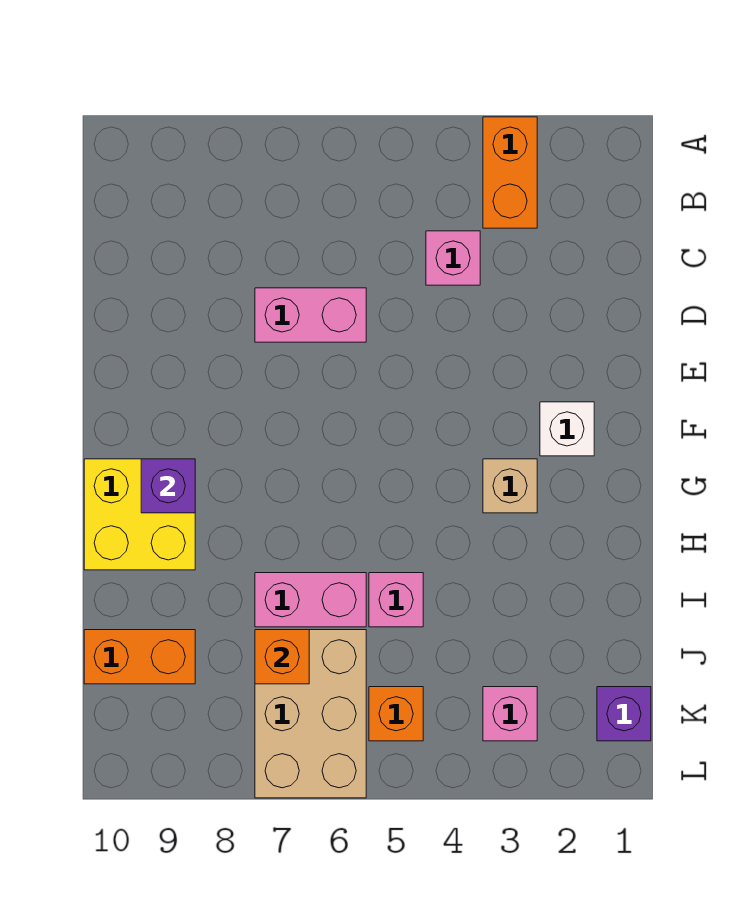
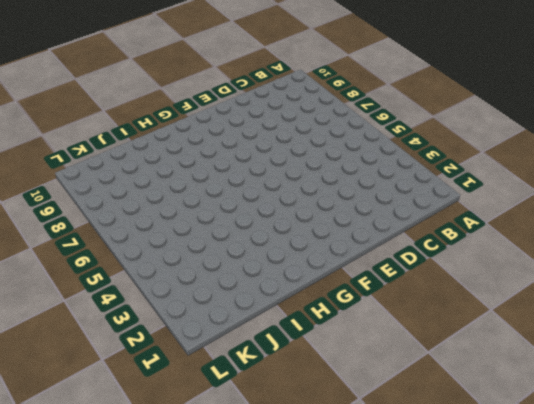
none -> orange 1x2 brick [483,117,537,228]
none -> pink 1x1 brick [426,231,480,285]
none -> pink 1x2 brick [255,288,366,342]

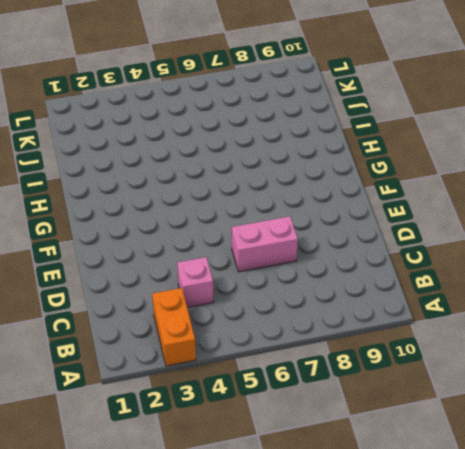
none -> white 1x1 brick [540,402,594,456]
none -> tan 1x1 brick [483,459,537,513]
none -> yellow 2x2 brick [84,459,195,570]

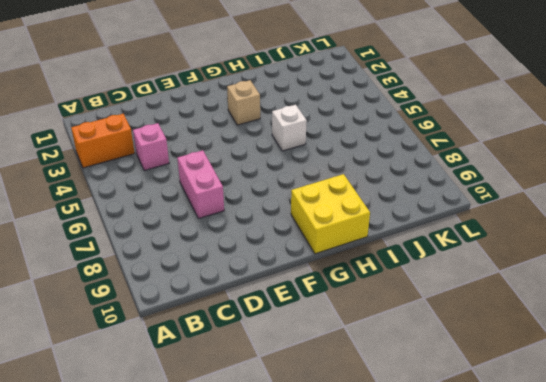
white 1x1 brick [272,105,307,151] -> white 1x1 brick moved to [540,402,594,456]
none -> pink 1x1 brick [369,573,423,627]
none -> pink 1x2 brick [255,573,366,627]
none -> tan 2x3 brick [255,630,366,798]

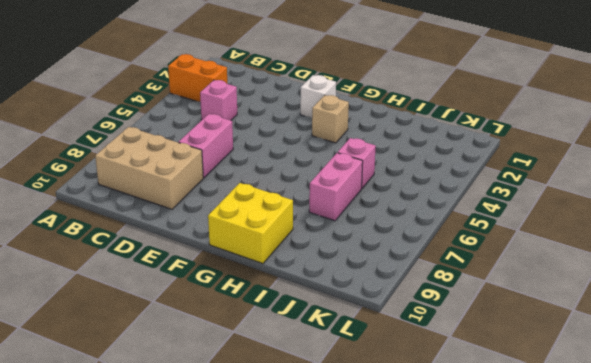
tan 2x3 brick [95,127,203,209] -> tan 2x3 brick moved to [255,630,366,798]
none -> orange 1x2 brick [84,630,195,684]
none -> purple 1x1 brick [597,687,651,741]
none -> pink 1x1 brick [483,687,537,741]

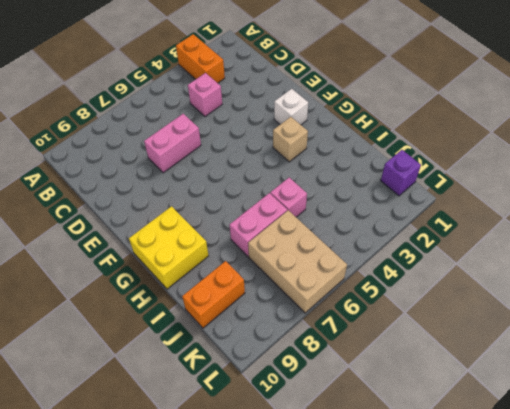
none -> pink 1x1 brick [483,687,537,741]
none -> orange 1x1 brick [369,687,423,741]
none -> purple 1x1 brick [141,459,195,513]

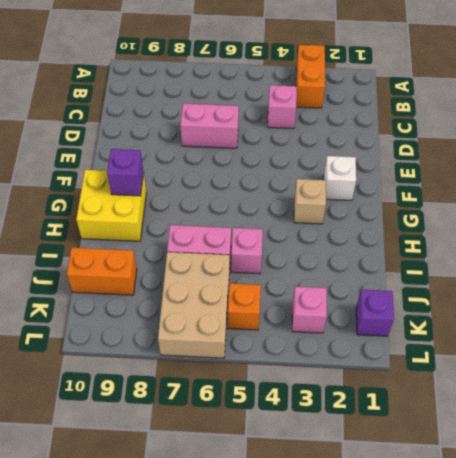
none -> orange 1x1 brick [255,630,309,684]

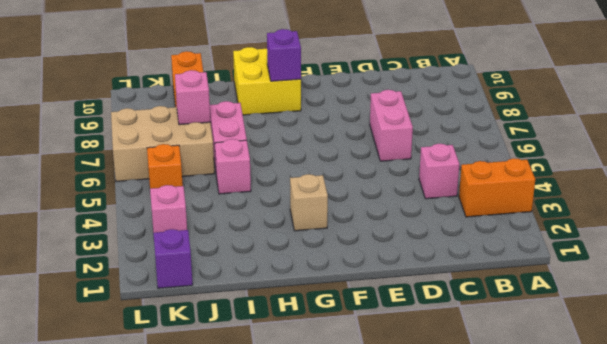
pink 1x1 brick [175,70,210,125] -> orange 1x1 brick [255,630,309,684]
none -> white 1x1 brick [540,402,594,456]

